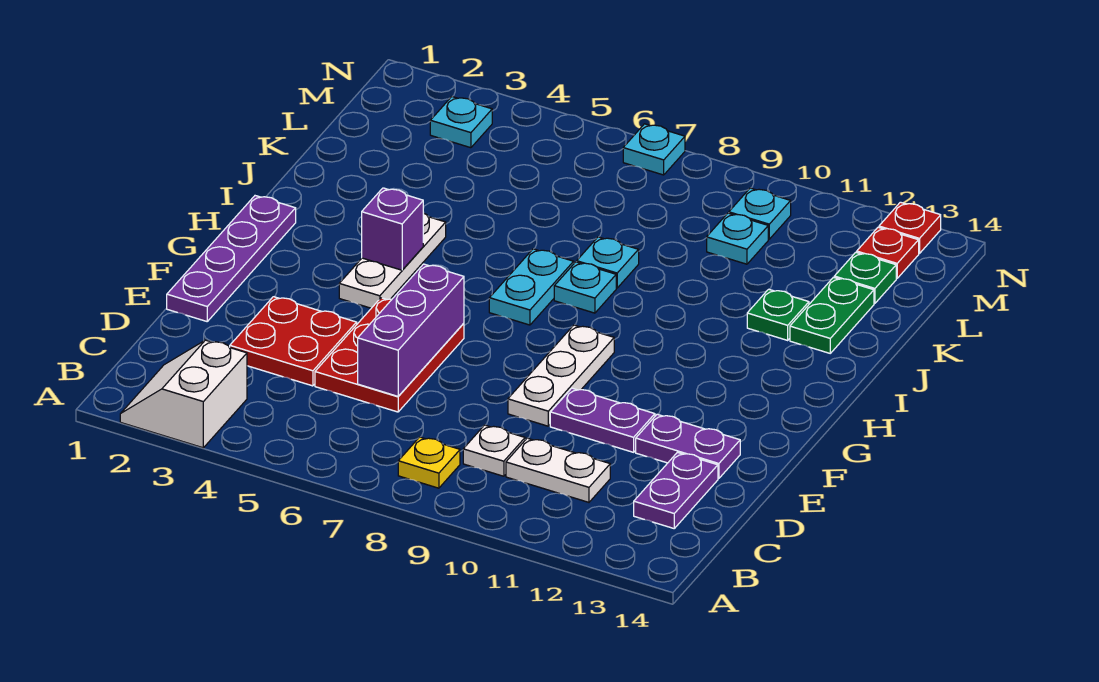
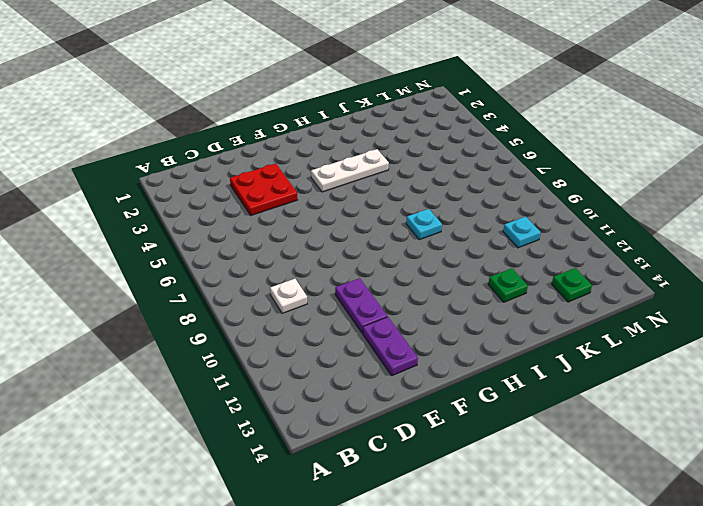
none -> white 2x2 slope [120,340,247,448]
none -> yellow 1x1 plate [398,437,460,488]
none -> white 1x2 plate [506,438,610,502]

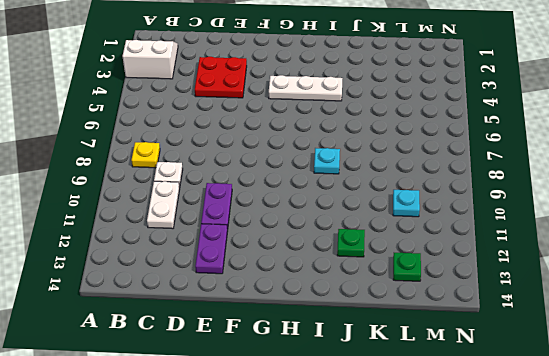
none -> purple 1x2 plate [634,452,718,528]
none -> red 2x3 plate [315,298,464,412]
none -> purple 1x4 plate [167,196,296,321]

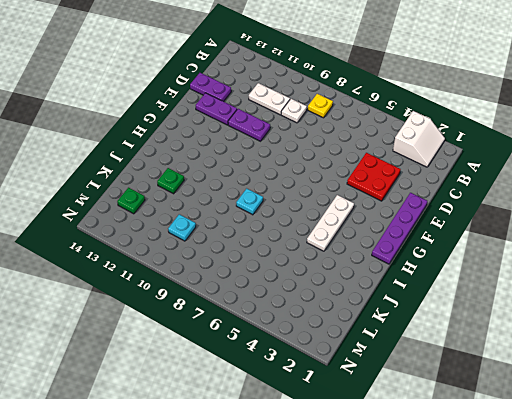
purple 1x2 plate [190,73,231,102] -> purple 1x2 plate turned to [634,452,718,528]
none -> red 2x3 plate [315,298,464,412]
none -> white 1x3 plate [508,325,614,426]
none -> cyan 1x2 plate [489,249,574,325]

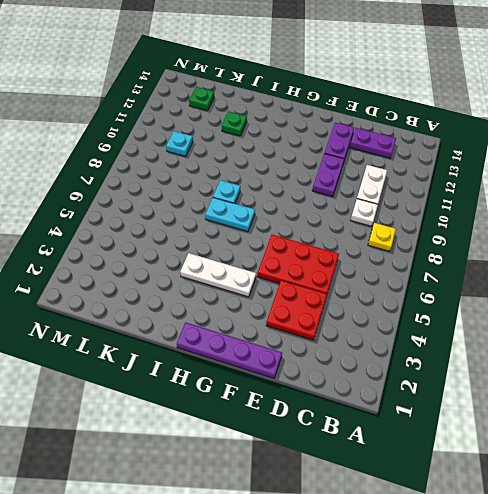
none -> white 2x2 slope [120,340,247,448]
none -> white 1x3 plate [508,325,614,426]
none -> cyan 1x1 plate [577,237,639,288]

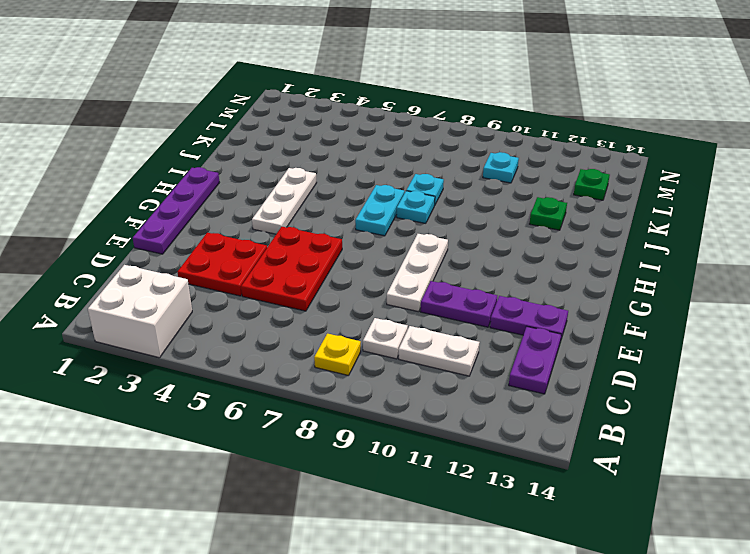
white 2x2 brick [88,265,192,358] -> white 2x2 slope [120,340,247,448]
none -> green 1x2 plate [790,277,874,353]
none -> cyan 1x1 plate [430,97,492,148]
none -> cyan 1x1 plate [729,188,791,239]

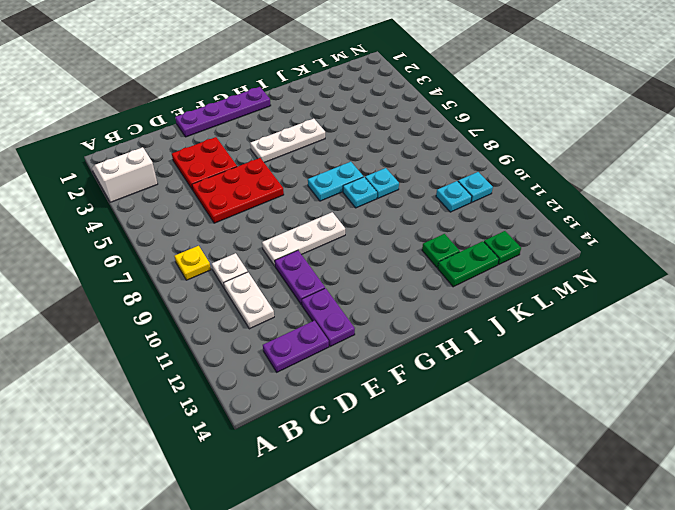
none -> cyan 1x1 plate [430,97,492,148]
none -> red 1x1 plate [857,227,919,278]
none -> cyan 1x1 plate [623,124,685,175]

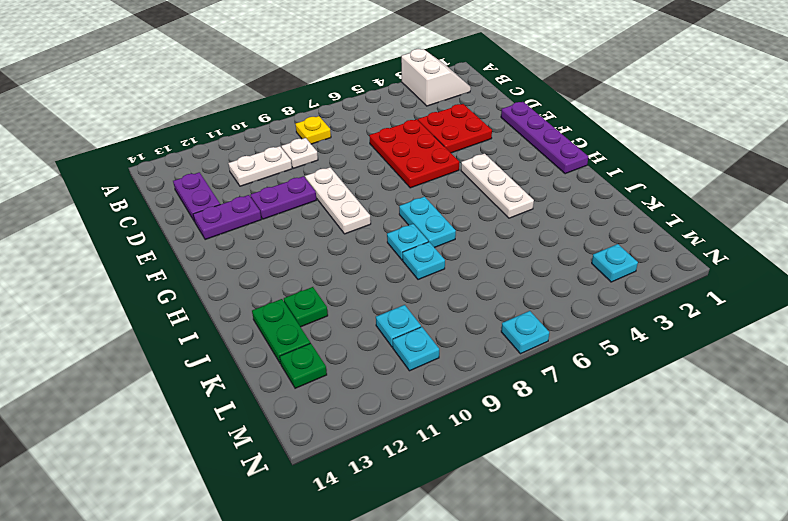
none -> red 1x1 plate [857,227,919,278]
none -> red 1x1 plate [879,202,941,253]
none -> purple 1x3 brick [358,264,464,396]

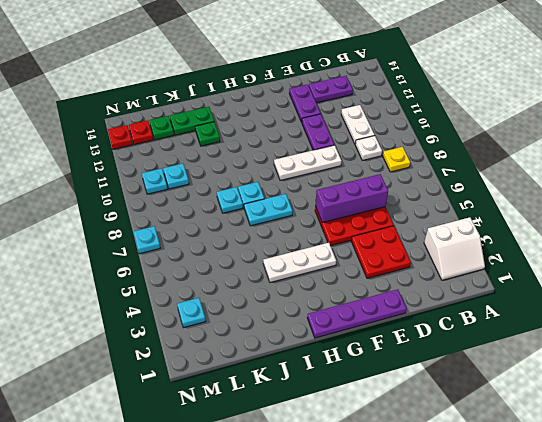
none -> purple 1x1 brick [362,188,423,270]

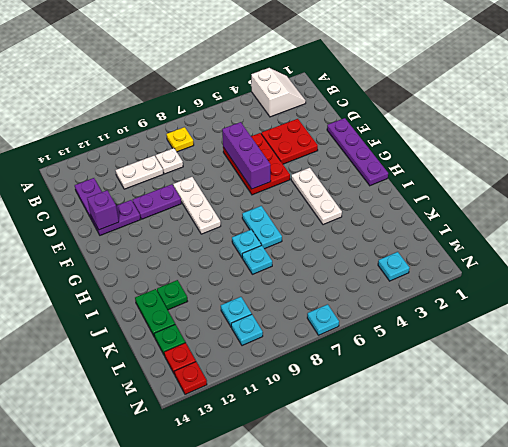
purple 1x1 brick [87,190,119,230] -> purple 1x1 brick moved to [362,188,423,270]

